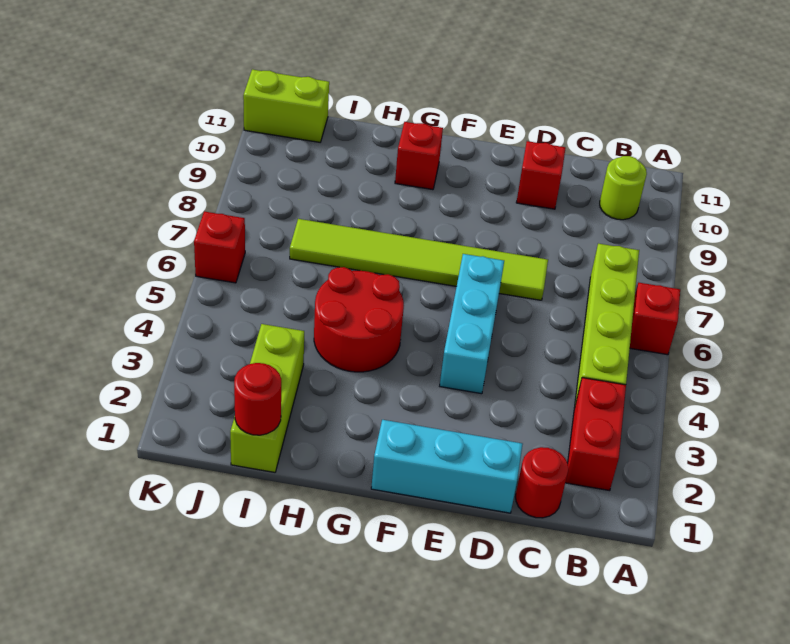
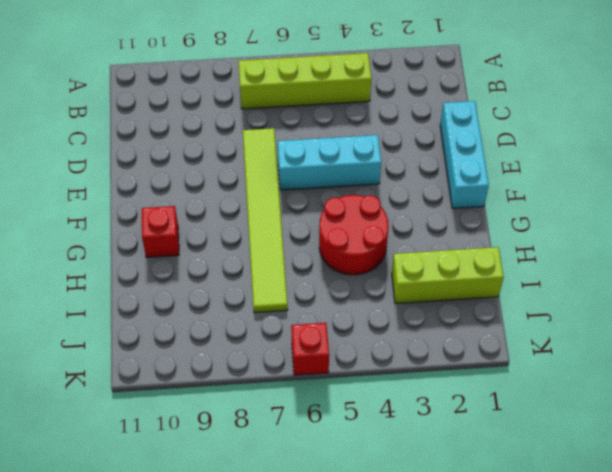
none -> red 1x1 brick [630,283,680,355]
none -> red 1x2 brick [565,378,626,491]
none -> lime 1x1 round brick [600,156,647,220]

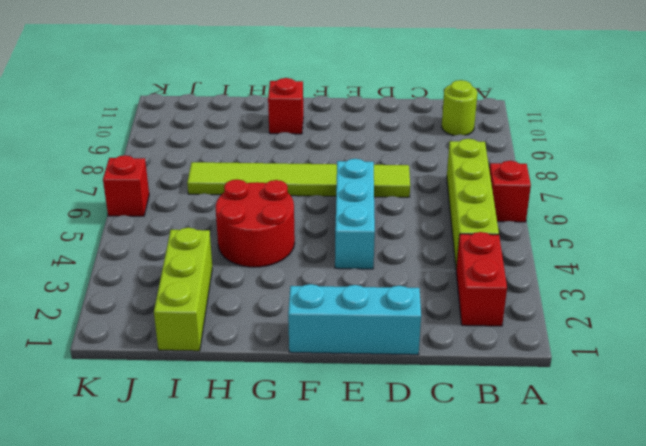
none -> red 1x1 round brick [516,447,568,518]
none -> red 1x1 brick [516,141,566,209]
none -> lime 1x2 brick [243,69,329,142]

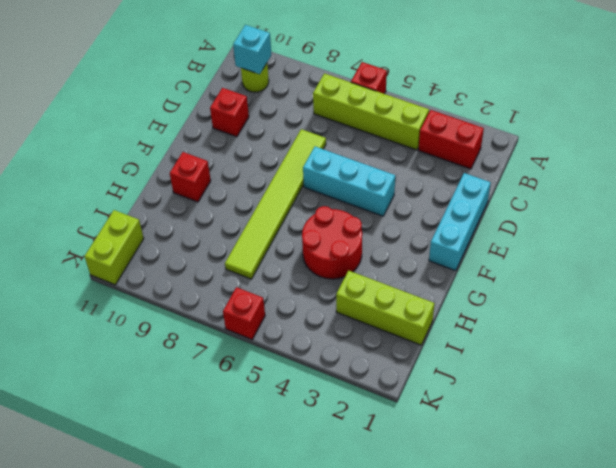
cyan 1x1 brick [233,25,271,74] -> none
none -> red 1x1 round brick [516,447,568,518]
none -> red 1x1 round brick [234,363,281,435]

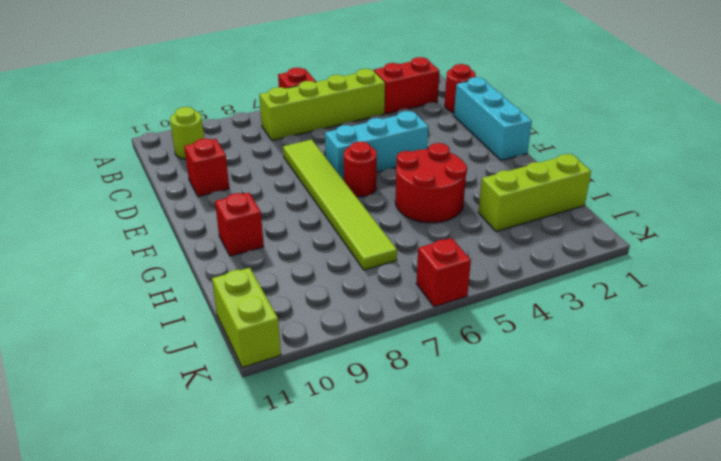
red 1x1 round brick [344,142,377,197] -> red 1x1 round brick moved to [234,363,281,435]

